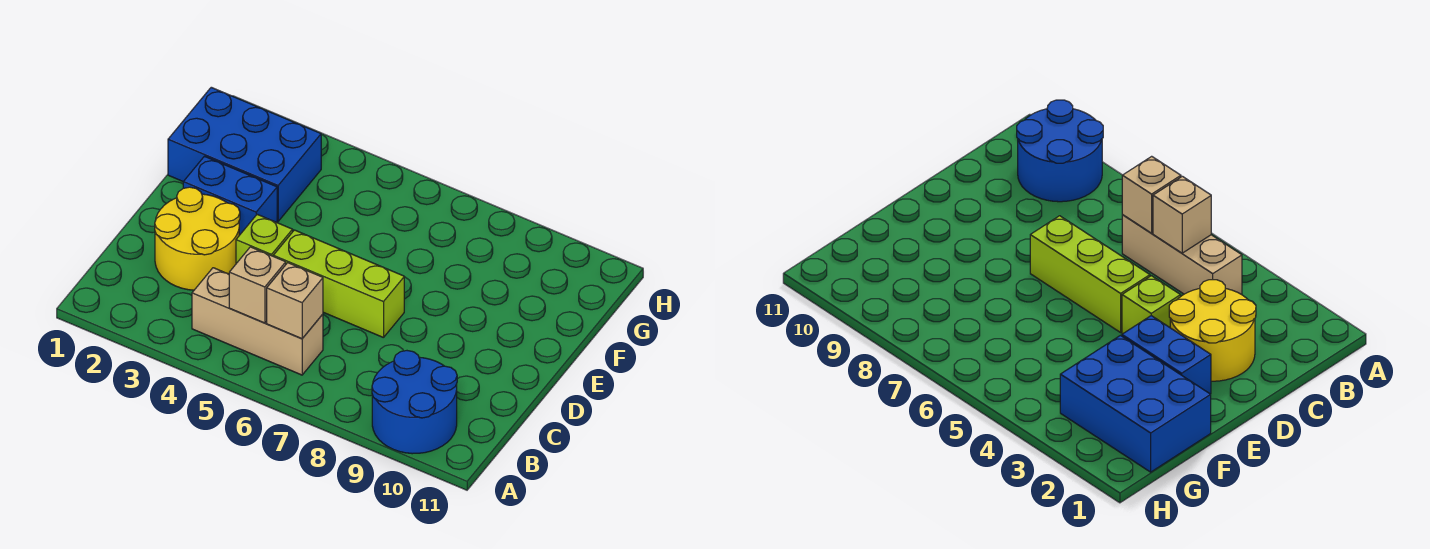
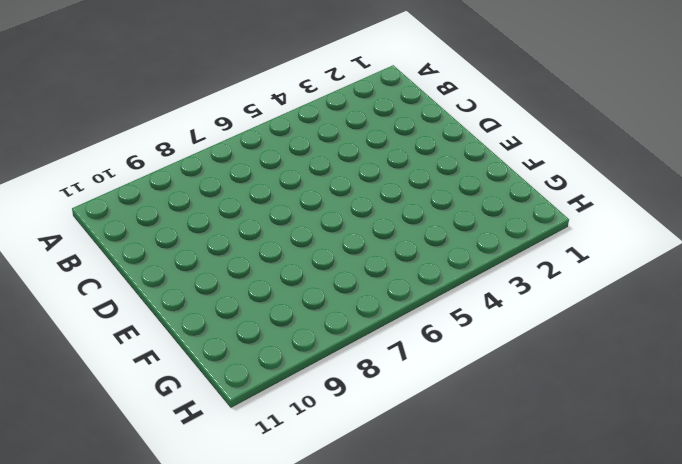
none -> blue 2x2 round brick [372,351,457,454]
none -> tan 1x3 brick [192,268,323,375]

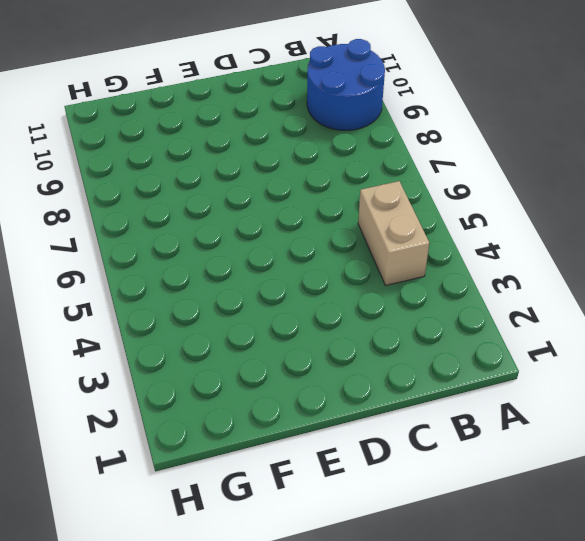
tan 1x2 brick [358,181,429,285] -> tan 1x3 brick [192,268,323,375]
none -> yellow 2x2 round brick [155,187,240,290]
none -> lime 1x1 brick [236,214,293,263]

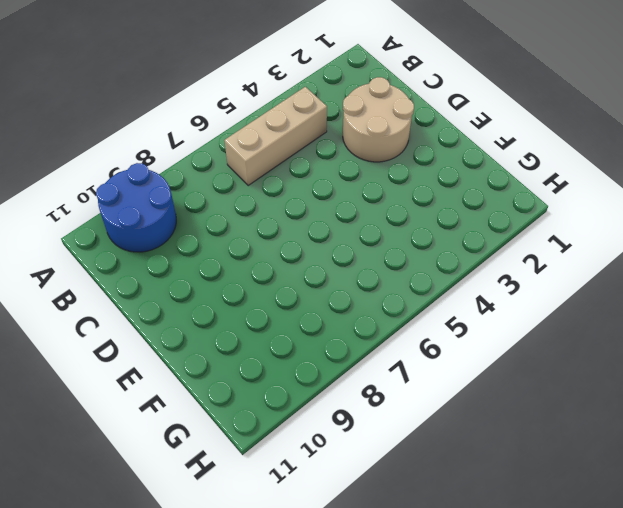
tan 2x2 round brick [343,77,414,162] -> yellow 2x2 round brick [155,187,240,290]
none -> lime 1x1 brick [236,214,293,263]
none -> lime 1x3 brick [273,230,404,338]

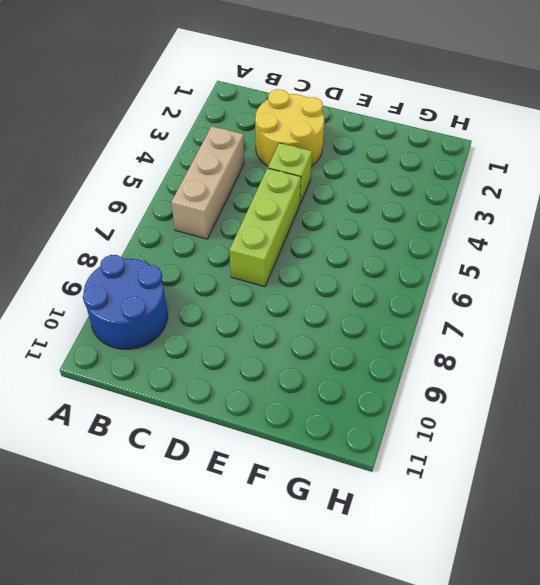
none -> blue 1x2 brick [183,156,277,235]
none -> blue 2x3 brick [168,87,321,221]

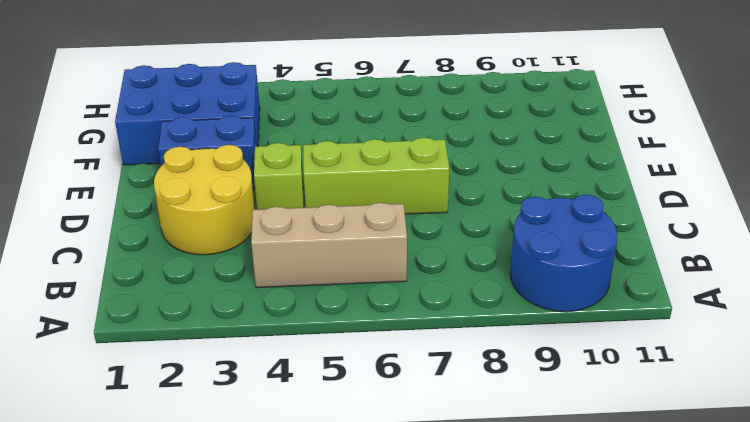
none -> tan 1x1 brick [229,247,286,323]
none -> tan 1x1 brick [267,263,323,339]

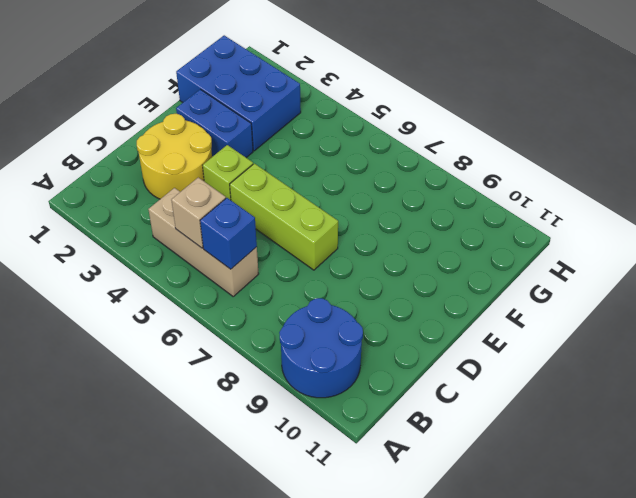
blue 1x1 brick [200,198,257,269] -> tan 1x1 brick [267,263,323,339]

